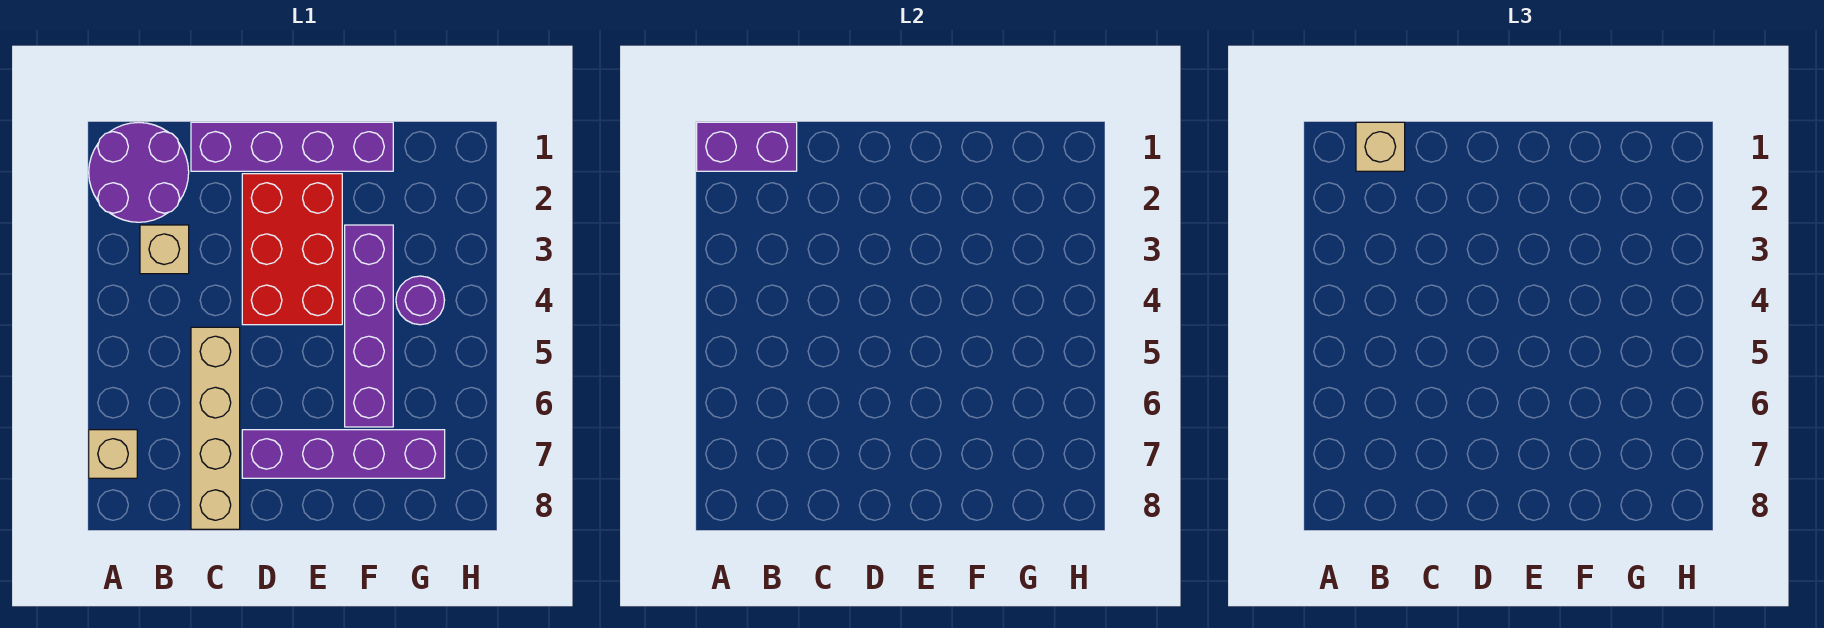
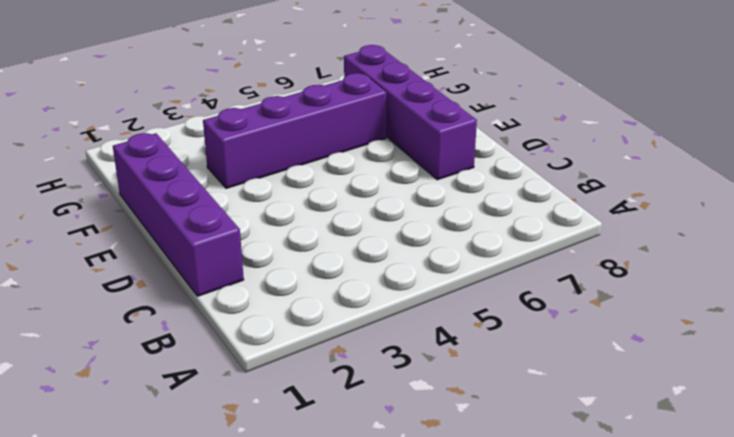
none -> purple 2x2 round brick [89,122,189,222]
none -> tan 1x1 brick [89,430,137,478]

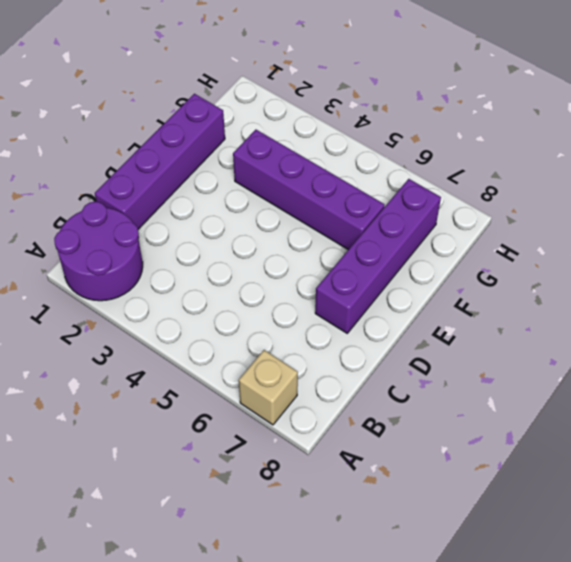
none -> tan 1x1 brick [140,225,189,274]
none -> tan 1x4 brick [191,327,240,529]

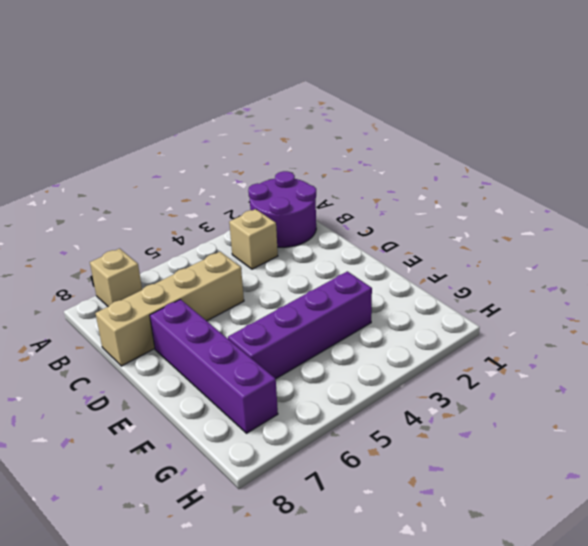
none -> purple 1x4 brick [191,122,393,171]
none -> red 2x3 brick [242,174,342,325]

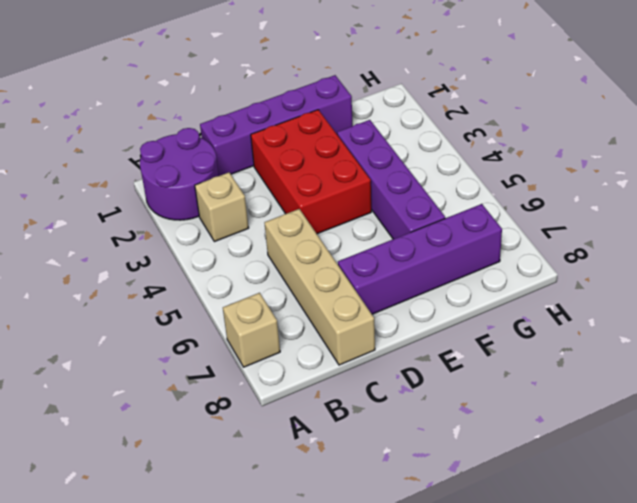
none -> purple 1x1 round brick [396,276,445,325]
none -> purple 1x2 brick [697,122,797,171]

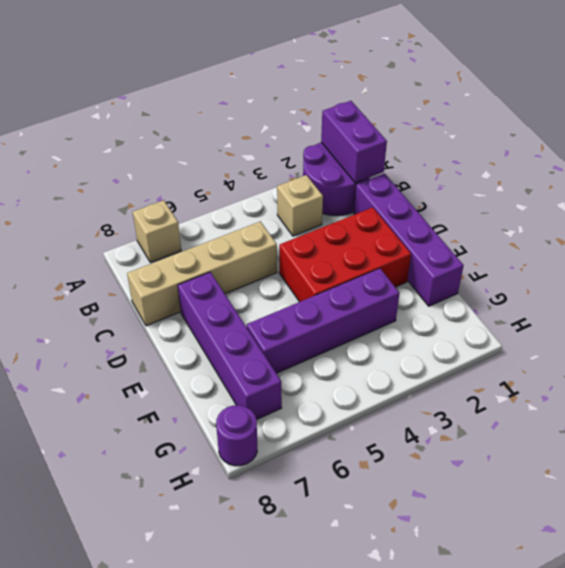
purple 1x1 round brick [216,405,257,466] -> purple 1x1 round brick moved to [396,276,445,325]
none -> tan 1x1 brick [1356,122,1405,171]

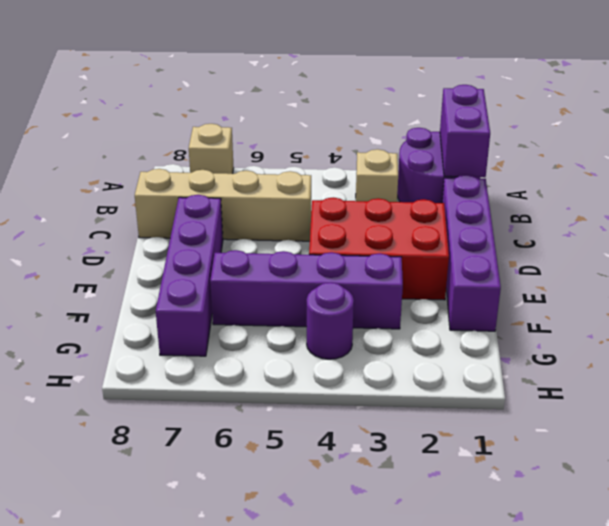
none -> tan 1x1 brick [1356,122,1405,171]

